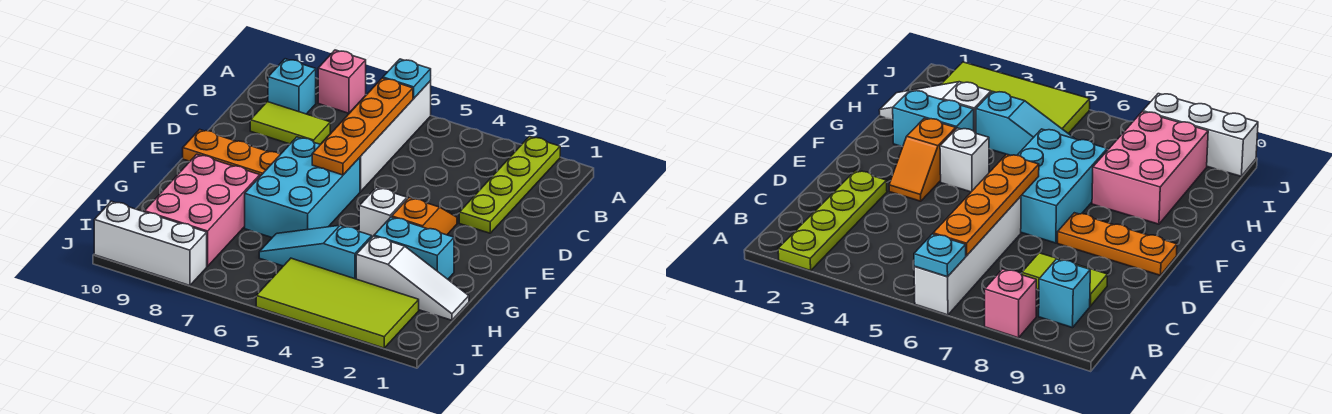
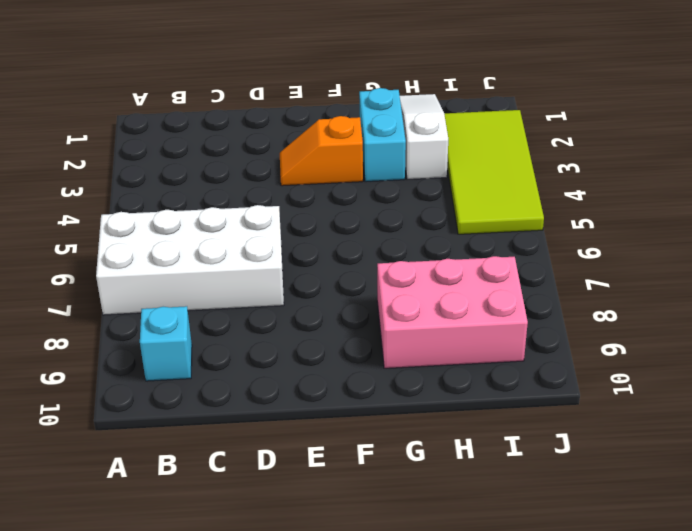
white 2x4 brick [96,205,284,315] -> white 1x4 brick [360,81,431,192]
none -> lime 1x4 plate [459,137,560,233]
none -> pink 1x1 brick [318,50,366,113]
none -> lime 1x2 tile [250,102,330,144]

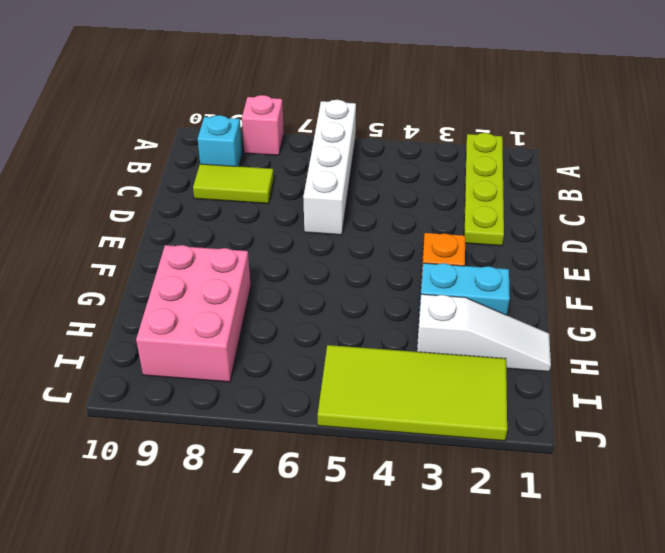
none -> cyan 2x3 brick [245,137,360,237]
none -> orange 1x3 plate [183,129,280,176]
none -> white 1x1 brick [359,187,407,237]

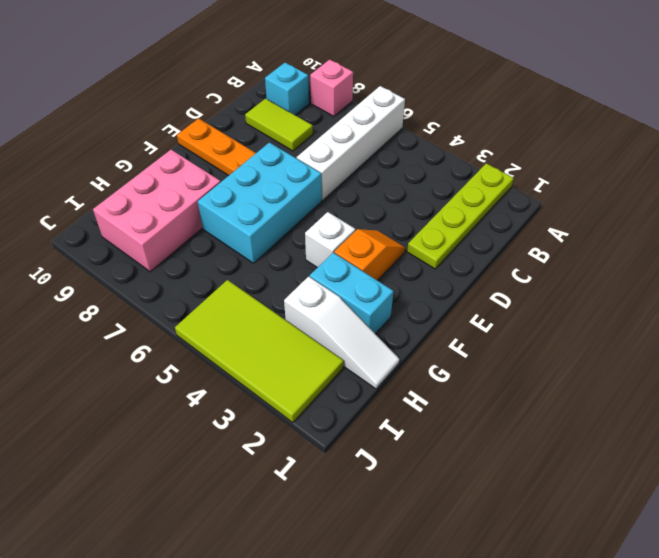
none -> cyan 1x3 slope [259,225,372,279]
none -> white 1x3 brick [94,201,207,286]
none -> cyan 1x1 plate [383,59,431,98]

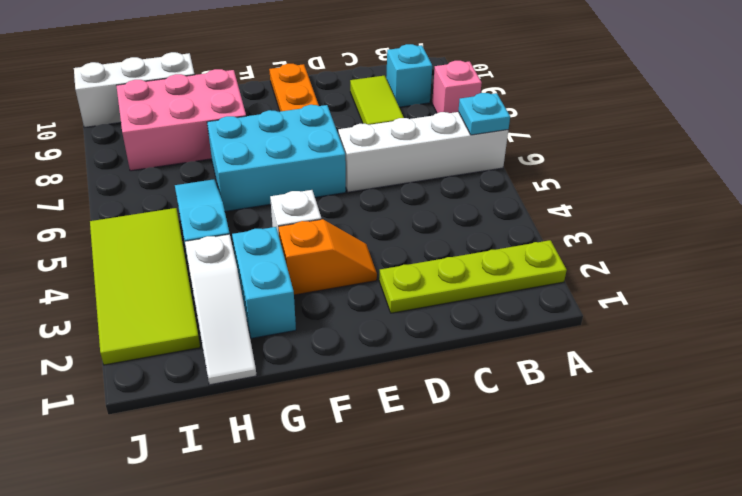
white 1x3 brick [74,52,194,127] -> white 1x3 brick turned to [94,201,207,286]
none -> orange 1x4 plate [312,78,413,175]

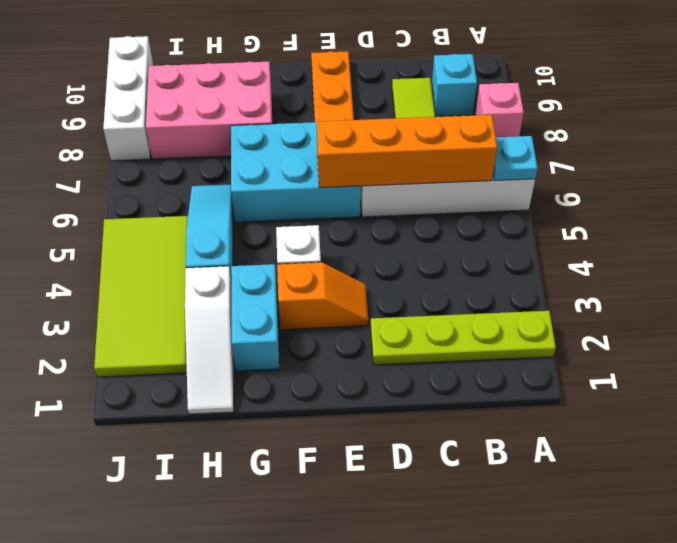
orange 1x4 brick [317,115,497,188] -> orange 1x4 plate [312,78,413,175]

